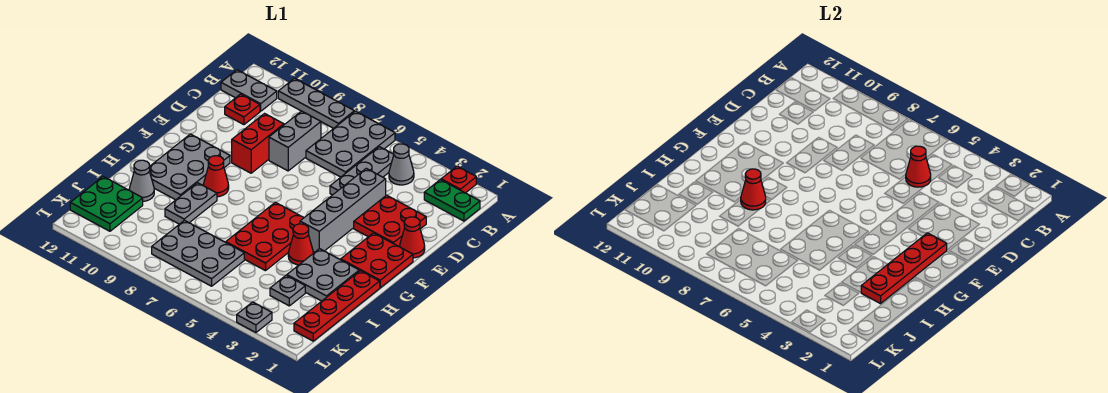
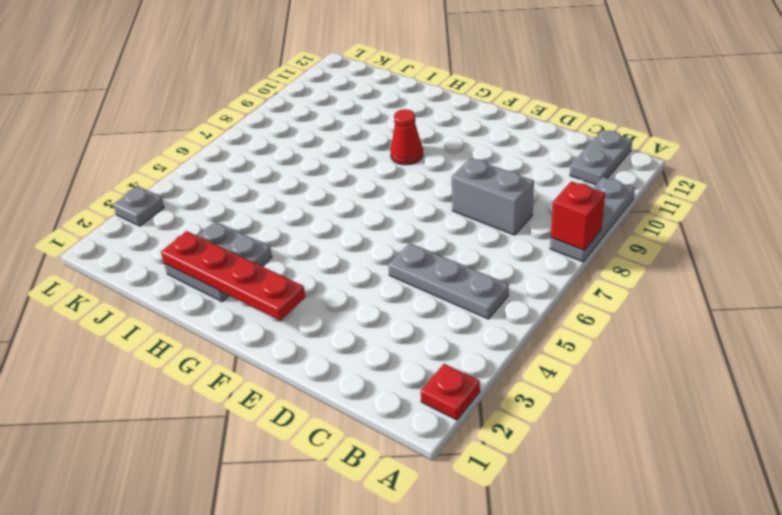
red 1x1 brick [551,181,605,250] -> none
none -> grey 2x3 plate [306,111,395,177]
none -> green 1x2 plate [424,180,480,221]
none -> grey 1x1 cone [389,144,414,185]

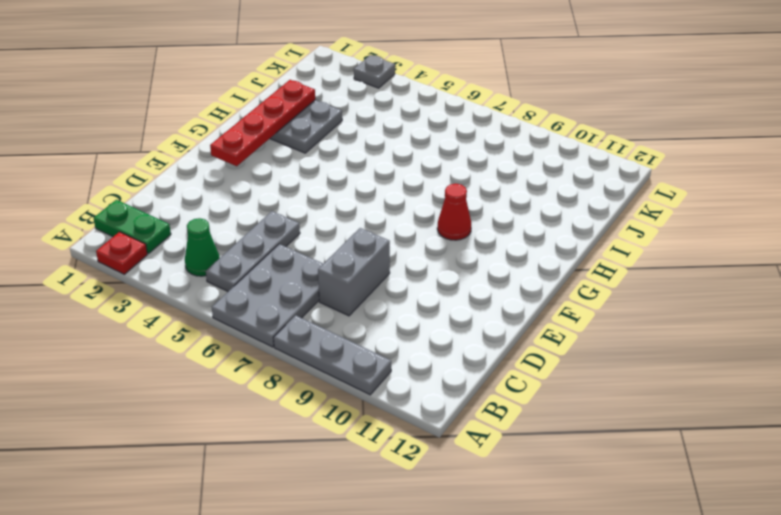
green 1x1 cone [185,218,220,276] -> grey 1x1 cone [389,144,414,185]
none -> grey 1x2 plate [221,70,277,111]
none -> red 1x1 plate [225,94,260,125]
none -> red 2x2 plate [354,195,426,246]

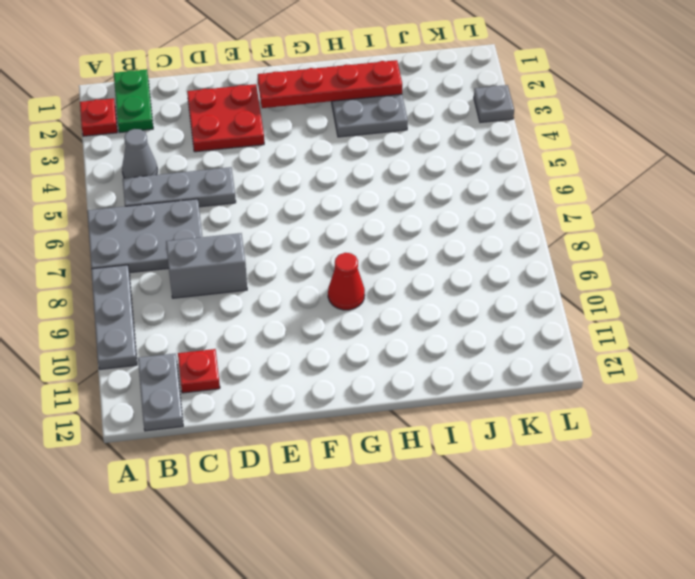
none -> grey 1x4 brick [300,168,386,252]
none -> red 1x2 brick [232,114,284,173]
none -> red 1x1 cone [400,217,425,258]

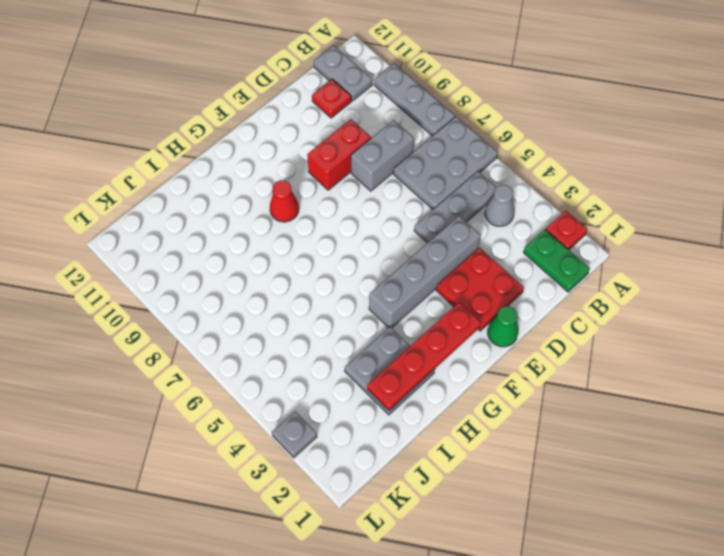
green 1x1 cone [488,306,518,347] -> red 1x1 cone [400,217,425,258]
none -> red 2x2 plate [341,233,413,288]
none -> grey 2x3 plate [150,134,230,200]
none -> red 2x3 plate [226,202,303,271]

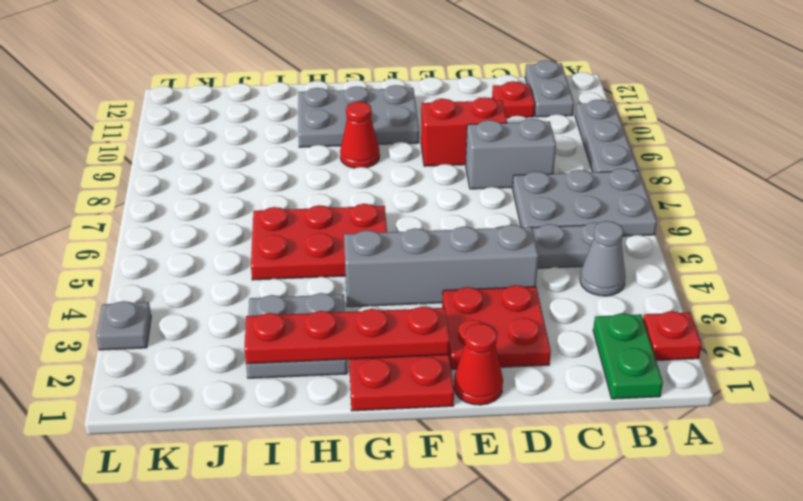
none -> red 1x4 plate [294,271,380,341]
none -> red 1x1 cone [288,224,313,265]
none -> grey 1x2 plate [165,183,217,224]

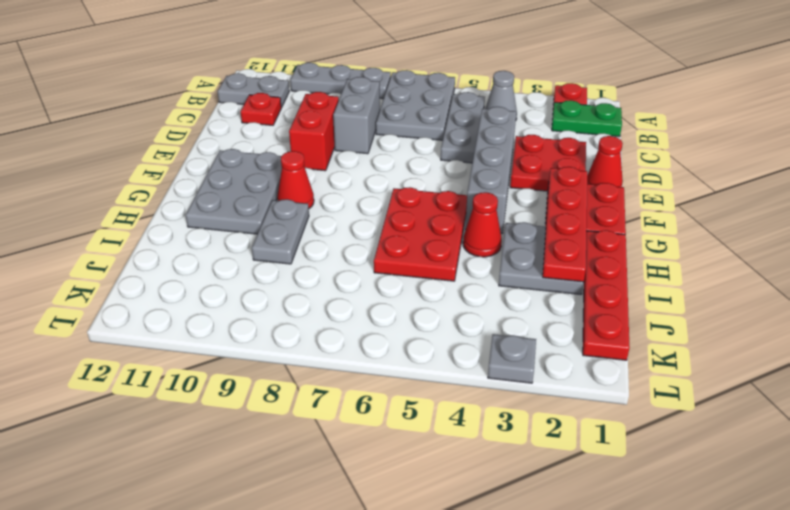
none -> grey 1x1 cone [129,160,154,201]
none -> grey 1x1 plate [270,275,305,306]
none -> grey 2x3 plate [152,220,244,286]

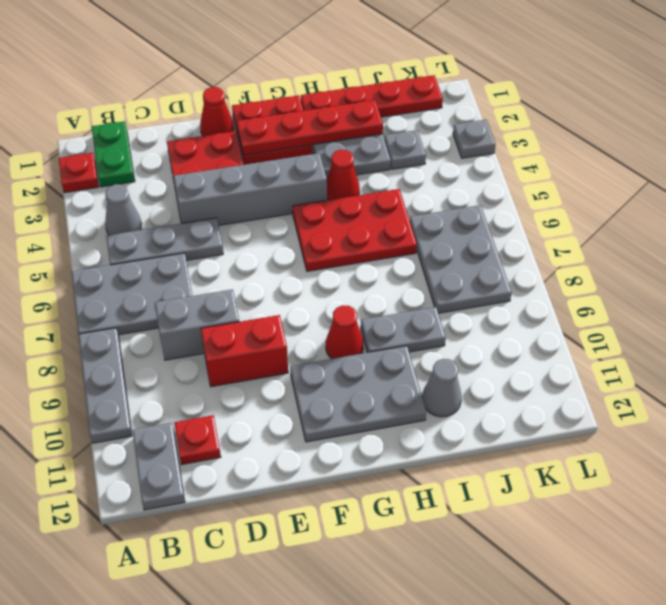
none -> green 2x2 plate [70,177,143,231]
none -> red 1x1 cone [906,146,931,187]
none -> red 1x1 cone [741,169,766,210]

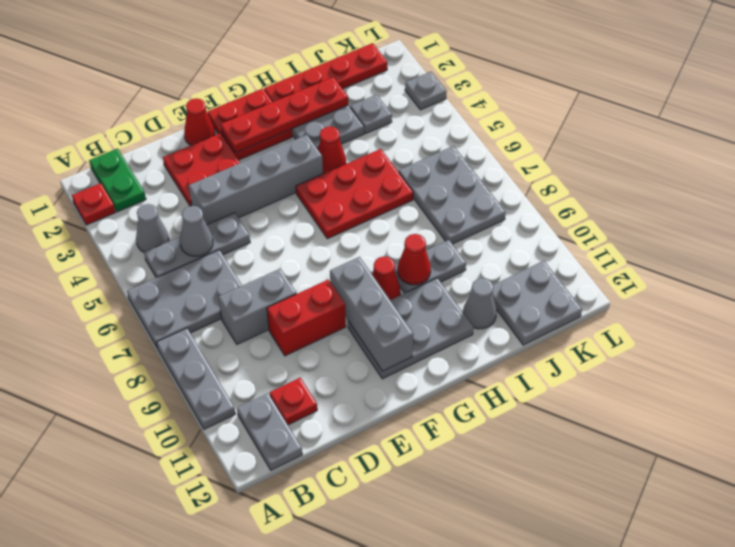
grey 1x1 cone [180,206,213,256] -> red 1x1 cone [906,146,931,187]
grey 1x3 brick [330,257,413,371] -> none
grey 2x2 plate [492,261,582,345] -> green 2x2 plate [70,177,143,231]

